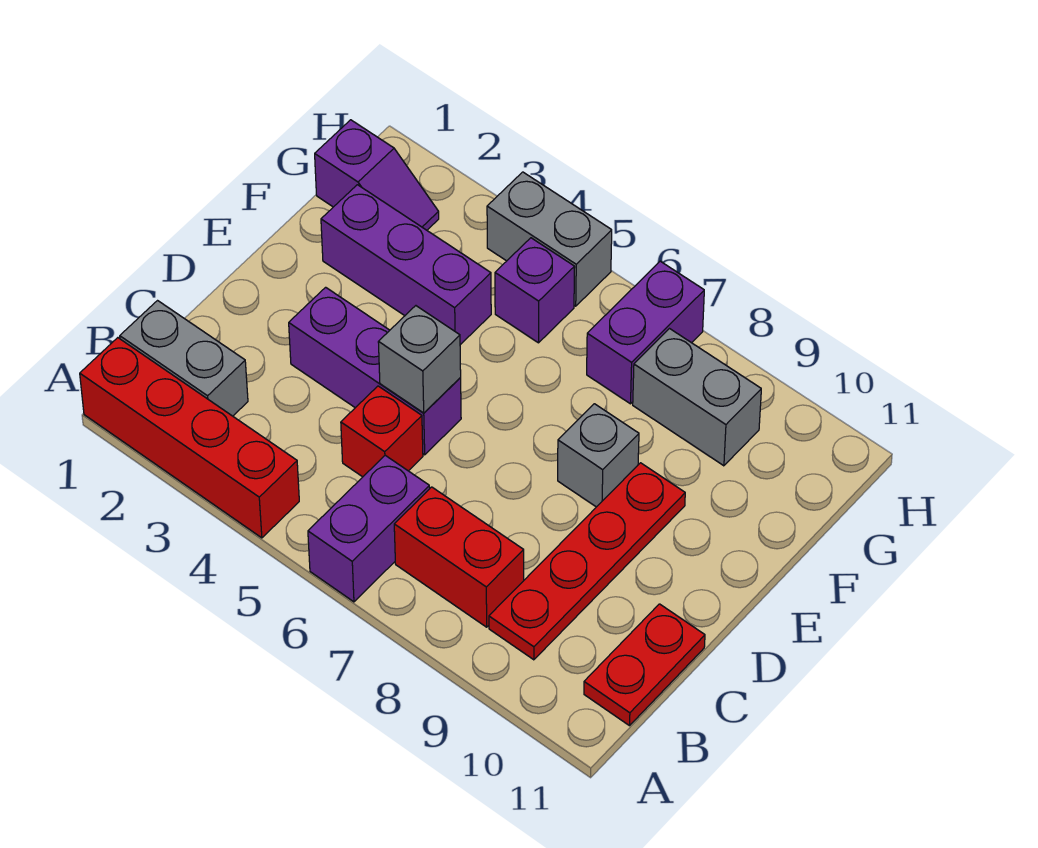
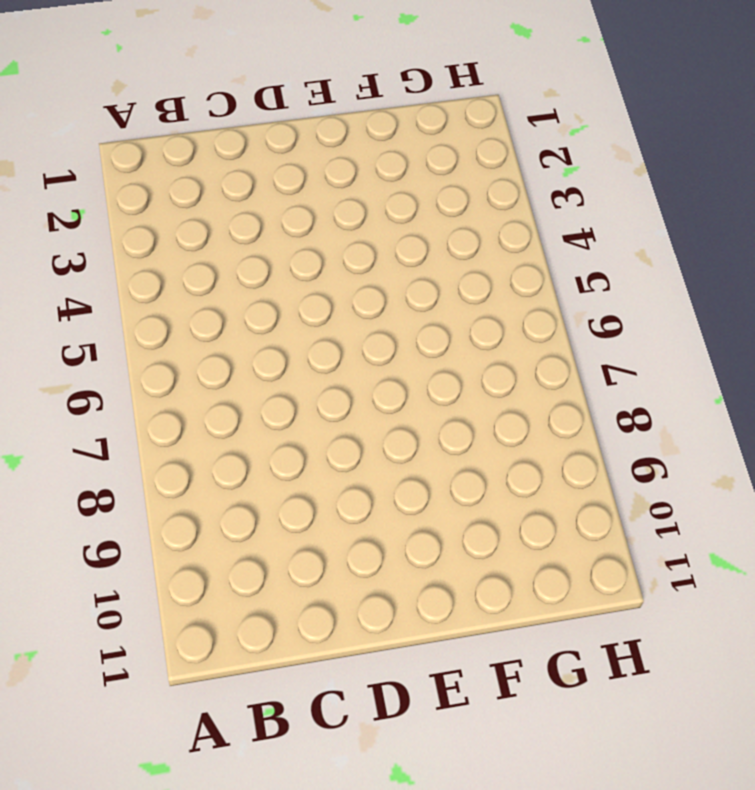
none -> red 1x4 brick [80,338,299,538]
none -> purple 1x2 brick [308,455,430,602]
none -> grey 1x2 brick [120,301,248,416]

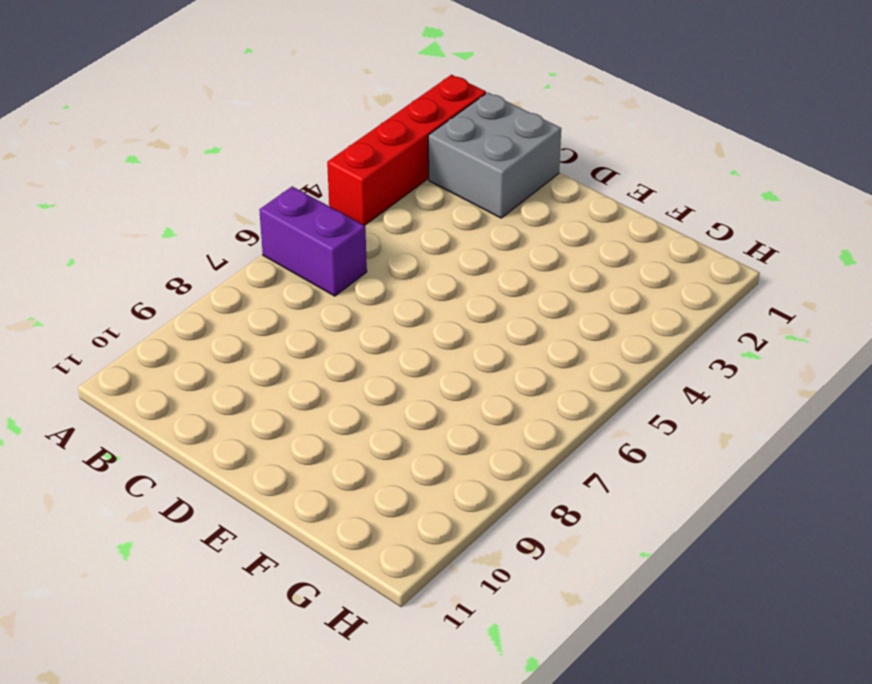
grey 2x2 brick [428,93,561,218] -> grey 1x2 brick [120,301,248,416]
none -> red 1x2 brick [394,487,524,627]
none -> red 1x4 plate [489,463,685,660]
none -> red 1x2 plate [584,604,705,726]

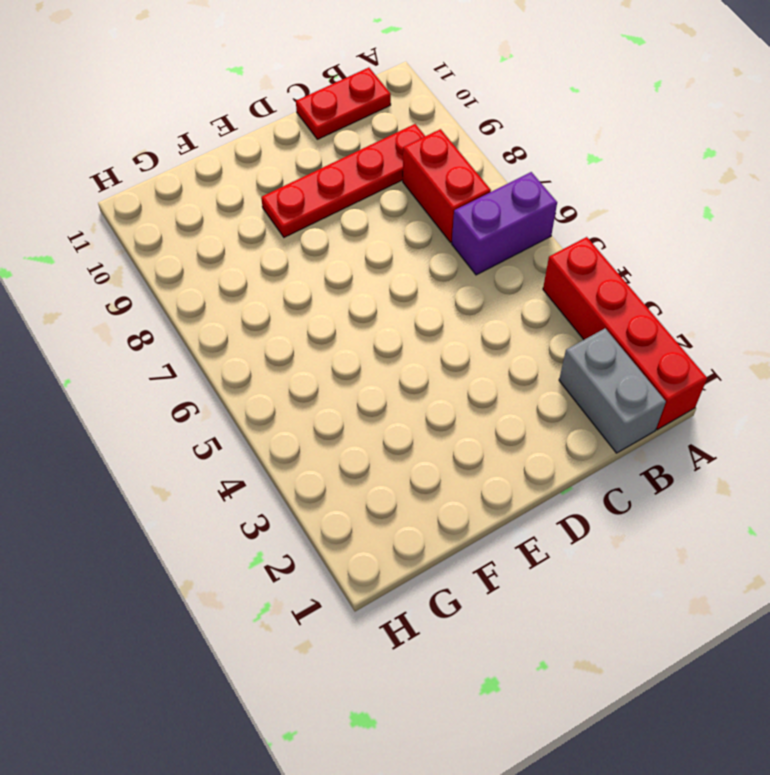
none -> red 1x1 brick [341,386,423,477]
none -> purple 1x3 brick [289,287,461,455]
none -> grey 1x1 brick [558,404,639,507]

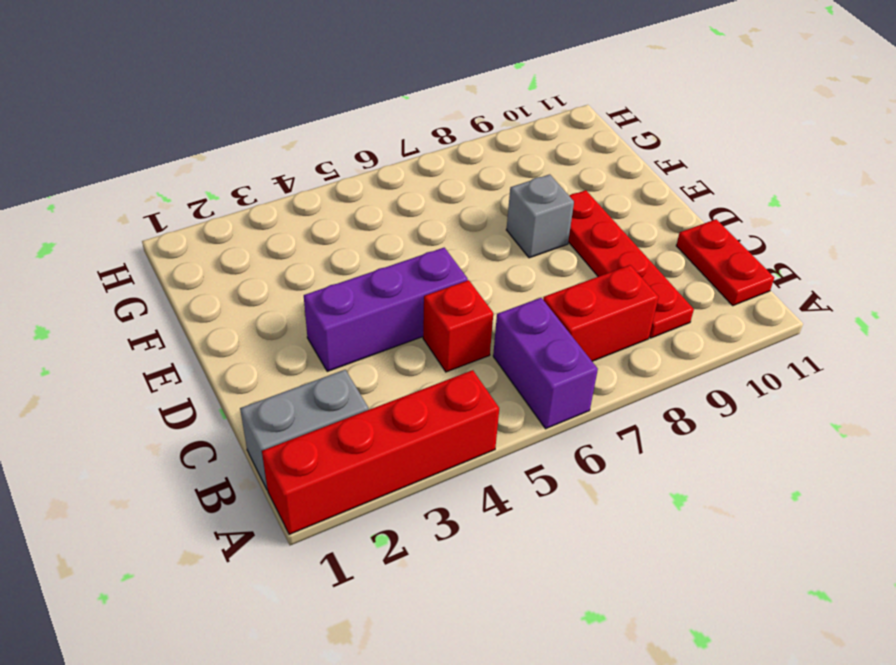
none -> purple 1x3 brick [321,185,491,345]
none -> purple 1x2 slope [315,120,439,230]
none -> purple 1x1 brick [495,238,575,343]

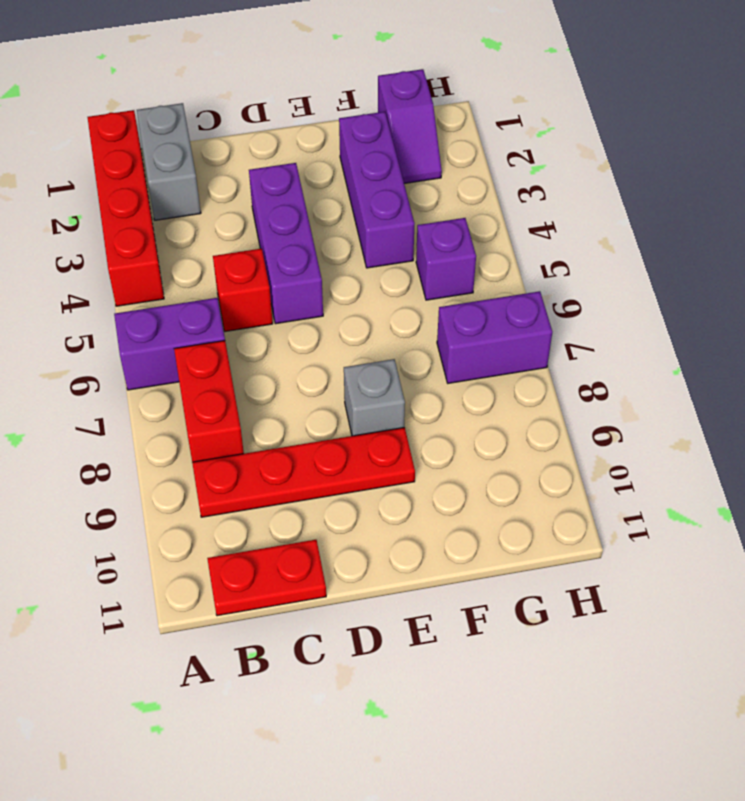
none -> grey 1x2 brick [633,329,761,466]
none -> grey 1x2 brick [487,172,612,306]
none -> grey 1x1 brick [378,306,461,413]

